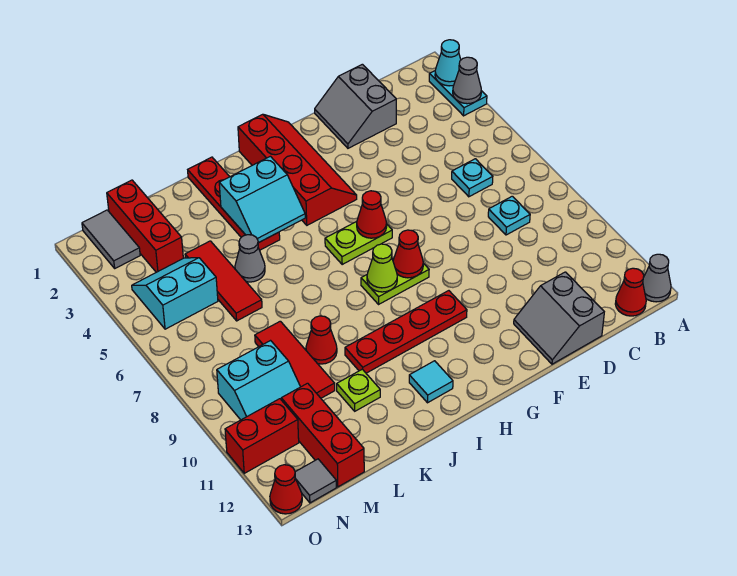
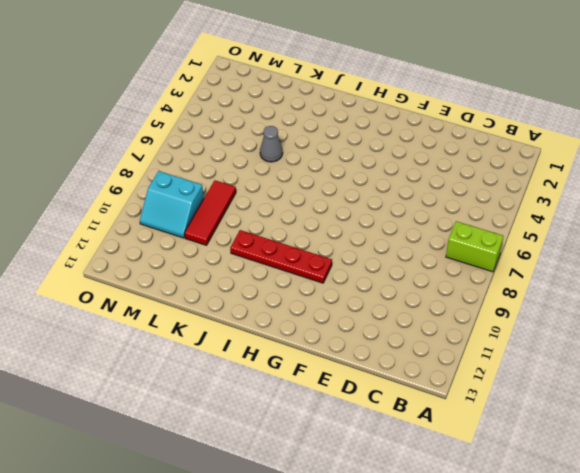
lime 1x2 brick [446,221,504,272] -> none
none -> cyan 1x2 plate [429,71,487,116]
none -> grey 1x1 cone [643,254,671,302]
none -> red 1x1 cone [615,268,646,316]
none -> cyan 1x1 plate [452,159,493,197]

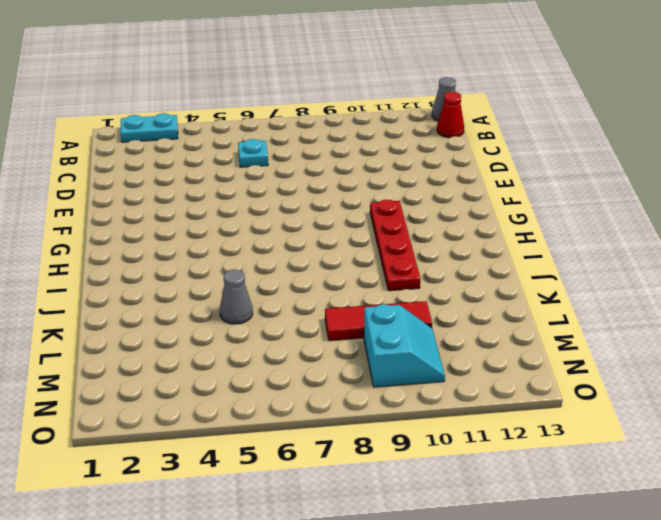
none -> cyan 1x1 plate [488,196,530,235]
none -> grey 2x2 slope [315,64,396,148]
none -> grey 2x2 slope [514,272,604,364]
none -> red 2x4 slope [238,114,357,225]

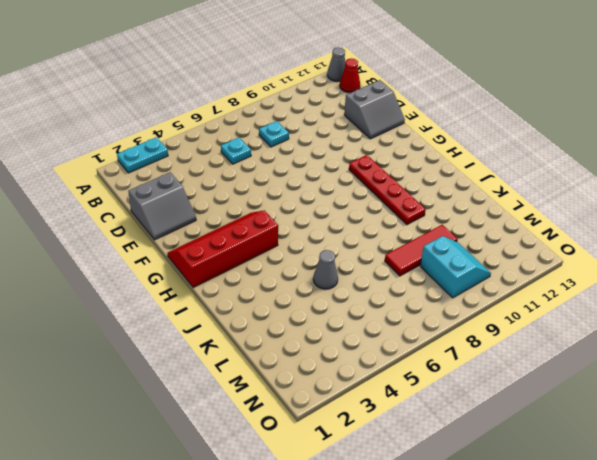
none -> lime 1x2 plate [325,221,392,264]
none -> lime 1x2 plate [361,263,429,304]
none -> cyan 1x1 tile [409,361,453,403]
none -> red 1x4 plate [188,157,280,250]

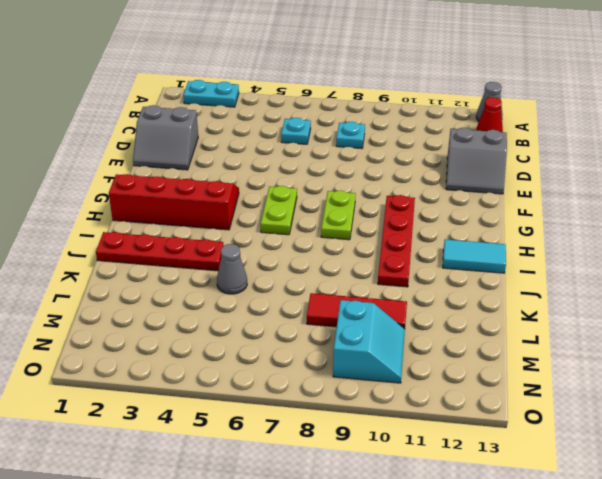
cyan 1x2 tile [443,239,506,273] -> cyan 1x1 tile [409,361,453,403]
none -> red 1x1 cone [306,316,337,364]
none -> lime 1x1 plate [337,369,380,411]
none -> red 1x3 tile [185,241,262,321]
none -> red 1x3 brick [107,180,183,272]

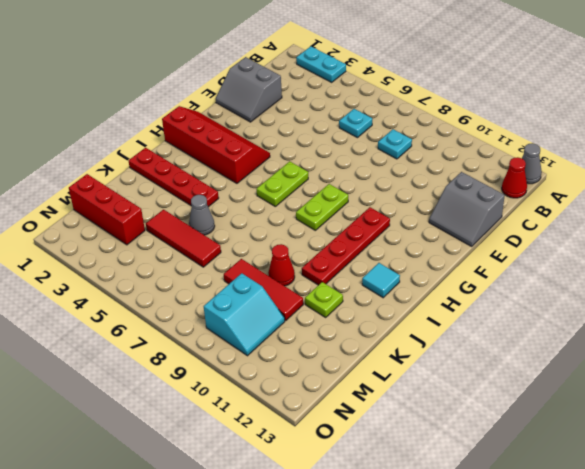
none -> cyan 2x2 slope [132,258,218,329]
none -> red 1x3 brick [281,383,364,487]
none -> grey 1x2 tile [82,210,140,268]
none -> red 1x2 brick [225,399,299,473]

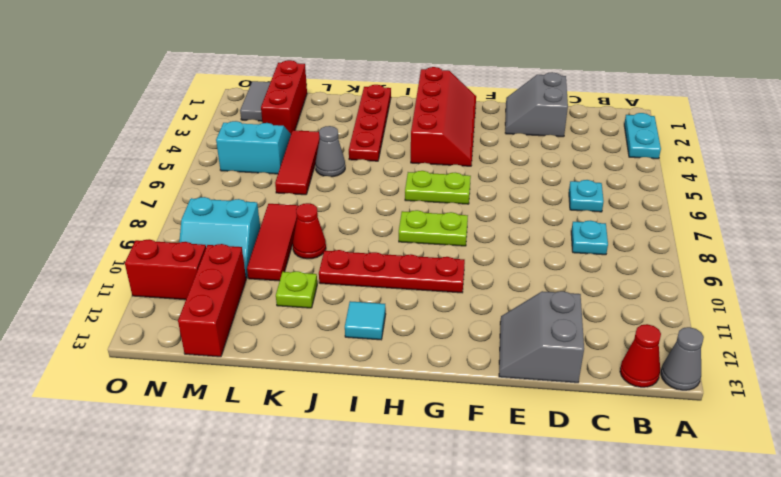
none -> grey 1x1 tile [295,459,337,503]
none -> red 1x1 cone [270,465,302,514]
none -> cyan 1x1 cone [435,40,461,86]
none -> grey 1x1 cone [453,57,481,104]

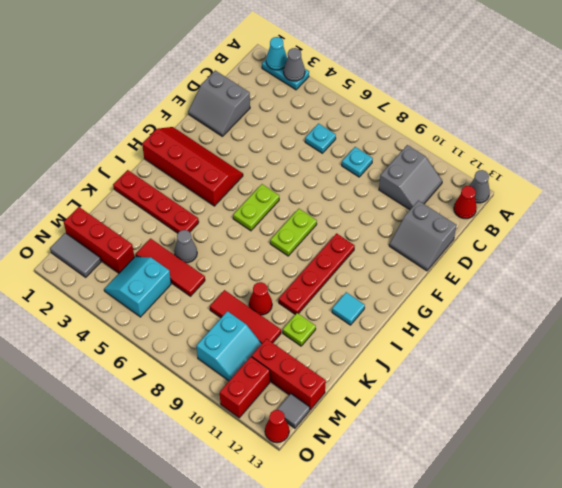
grey 2x2 slope [379,145,442,210] -> none
none -> red 1x1 cone [357,191,387,238]
none -> red 1x1 cone [393,230,423,278]
none -> lime 1x1 cone [367,244,397,292]
none -> cyan 2x2 slope [219,156,305,243]

